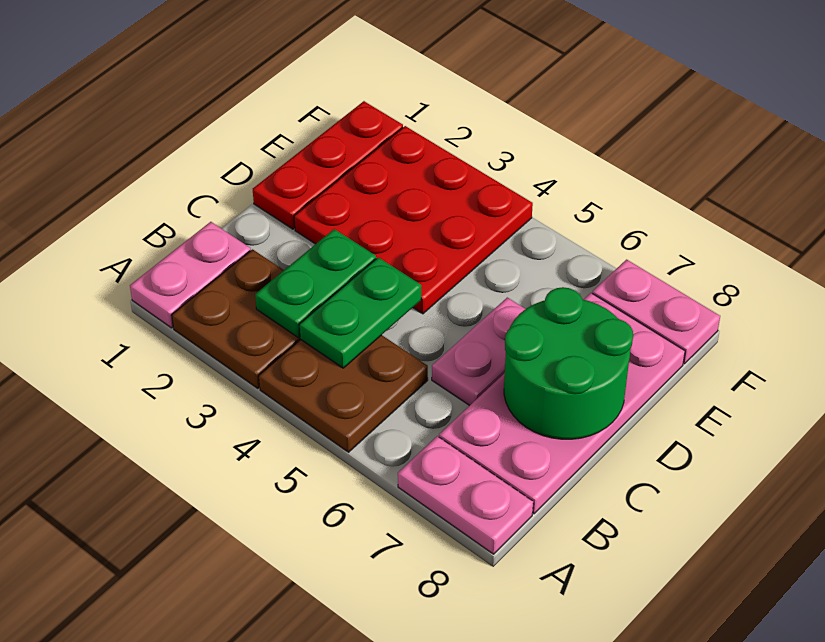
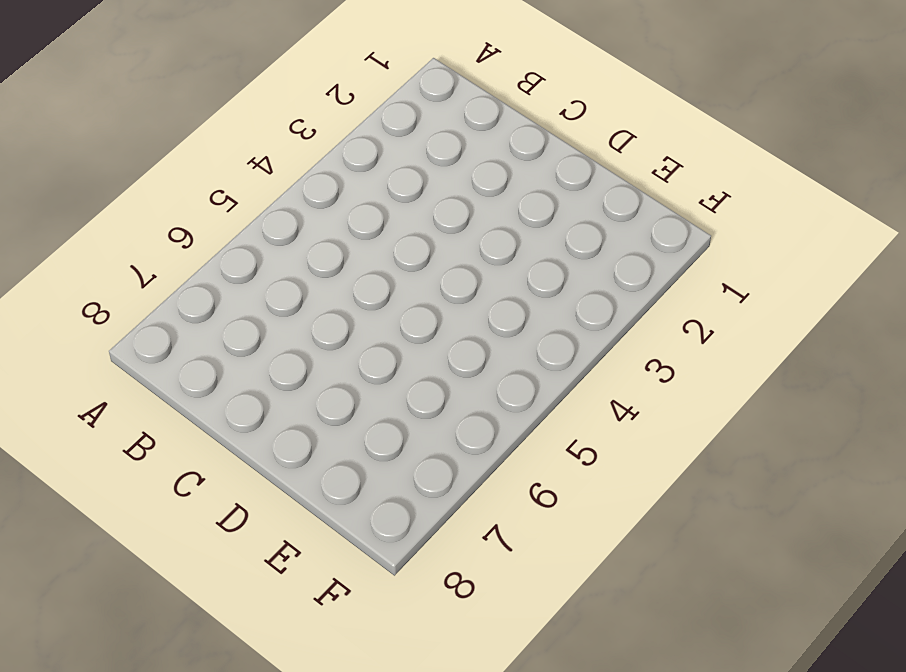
none -> pink 1x2 plate [130,222,251,328]
none -> brown 2x2 plate [172,249,301,389]
none -> brown 2x2 plate [259,335,428,452]

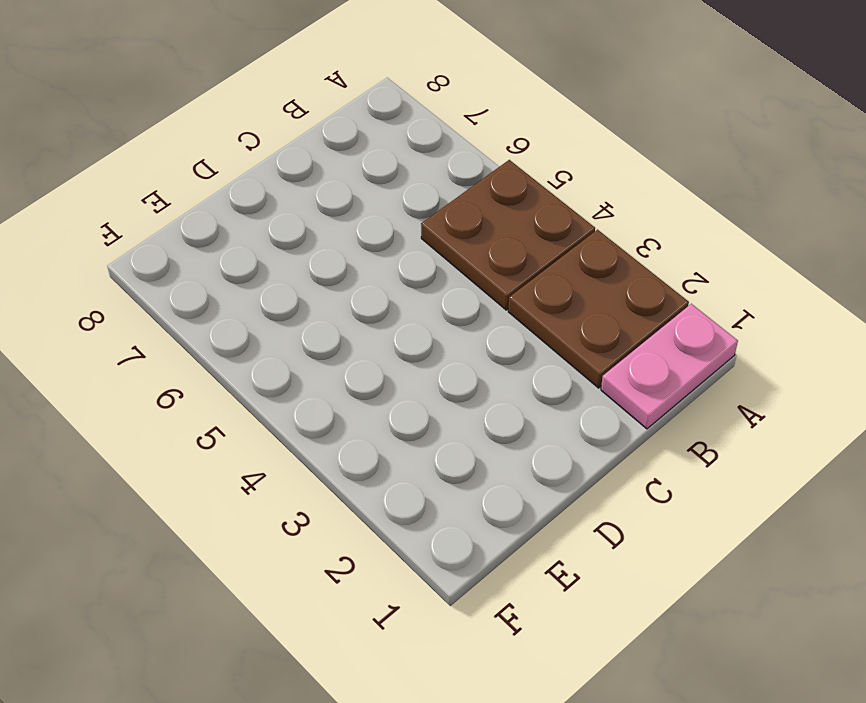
none -> pink 1x2 plate [398,436,533,554]
none -> pink 2x4 plate [439,293,685,514]
none -> pink 1x2 plate [432,298,525,406]

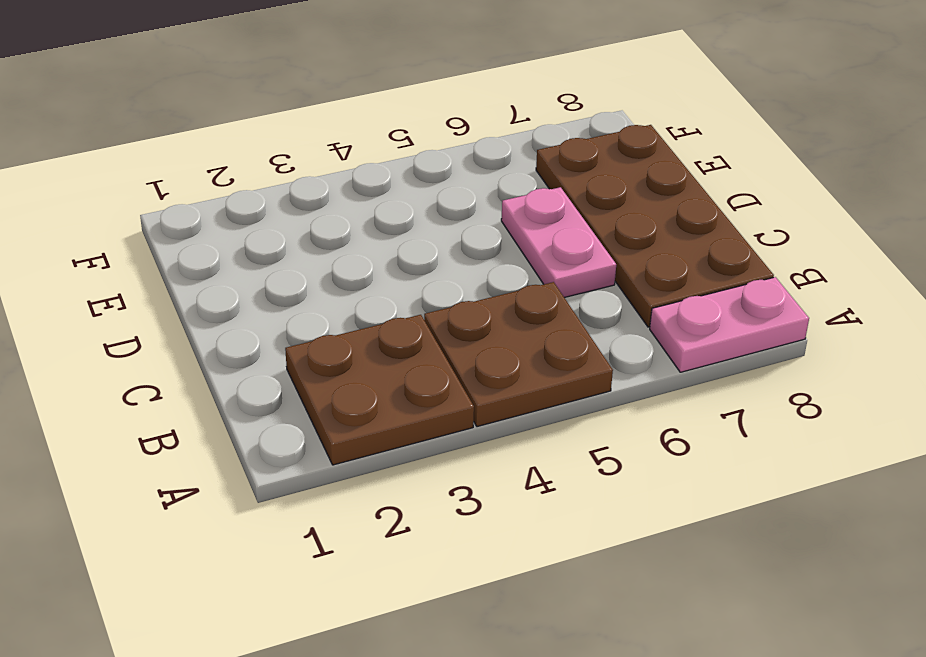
brown 2x4 plate [536,125,774,327] -> pink 2x4 plate [439,293,685,514]
none -> pink 1x2 plate [130,222,251,328]
none -> red 1x3 plate [253,101,403,229]
none -> red 3x3 plate [294,126,533,314]

